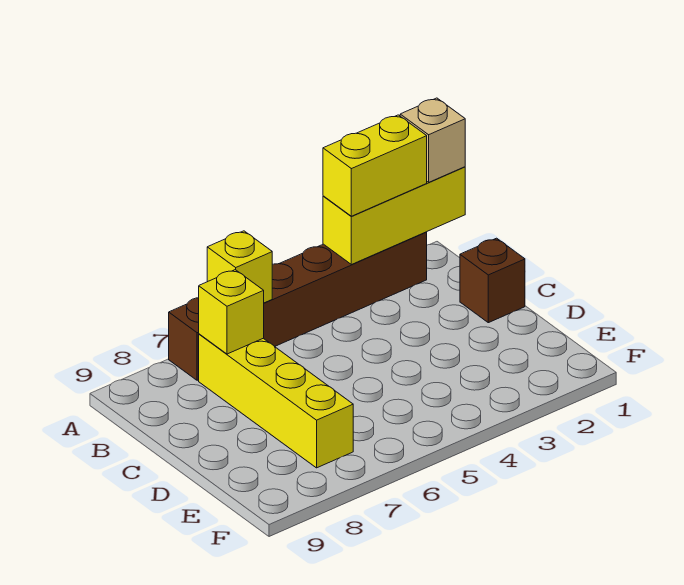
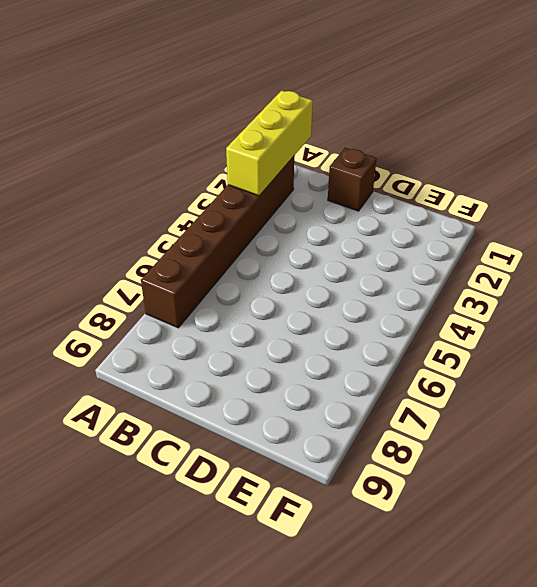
none -> yellow 1x4 brick [199,334,353,468]
none -> yellow 1x1 brick [207,231,272,303]

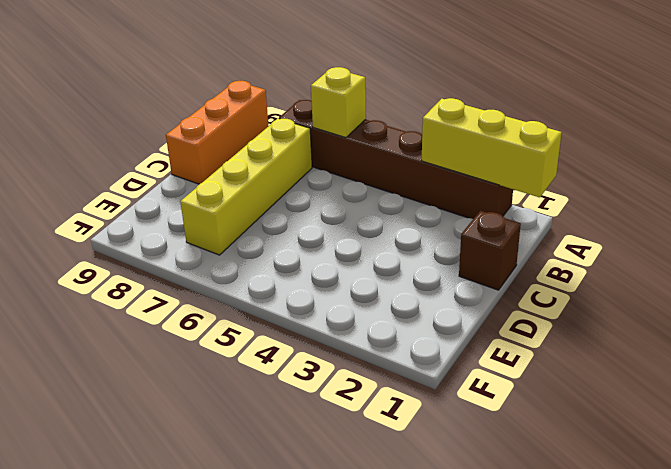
orange 1x3 brick [166,81,268,184] -> none
none -> yellow 1x1 brick [199,270,264,354]
none -> tan 1x1 brick [400,98,465,182]

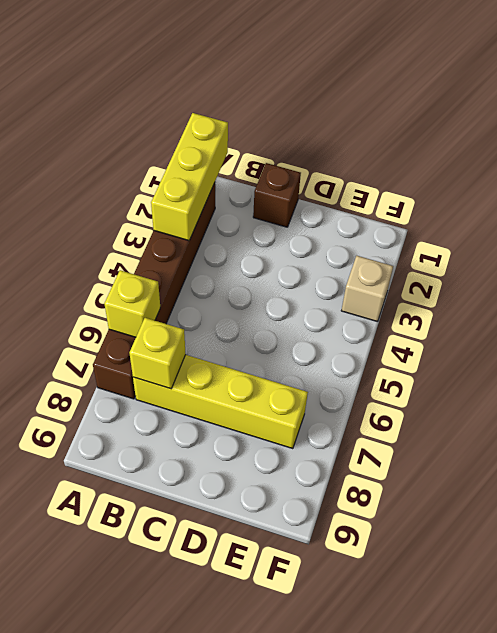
tan 1x1 brick [341,256,393,322] -> tan 1x1 brick moved to [400,98,465,182]
none -> yellow 1x2 brick [323,115,427,216]

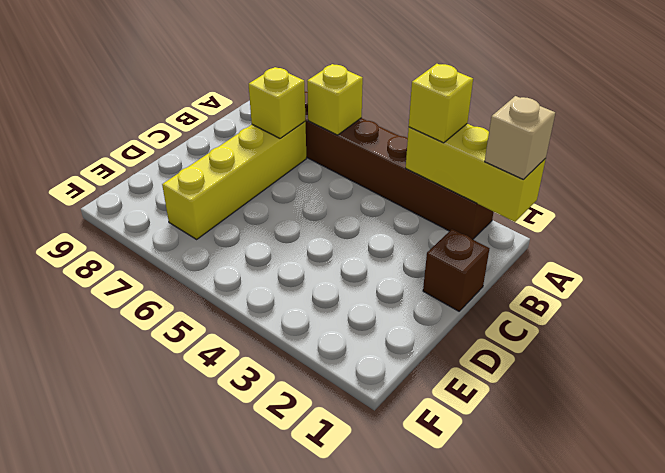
yellow 1x1 brick [409,64,473,143] -> yellow 1x2 brick [323,115,427,216]

